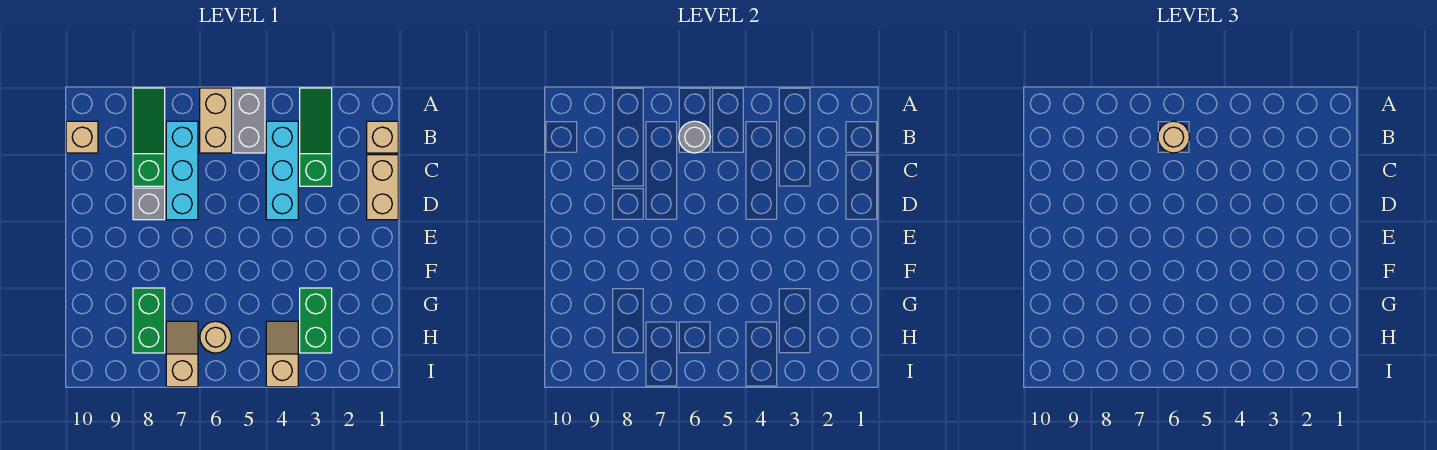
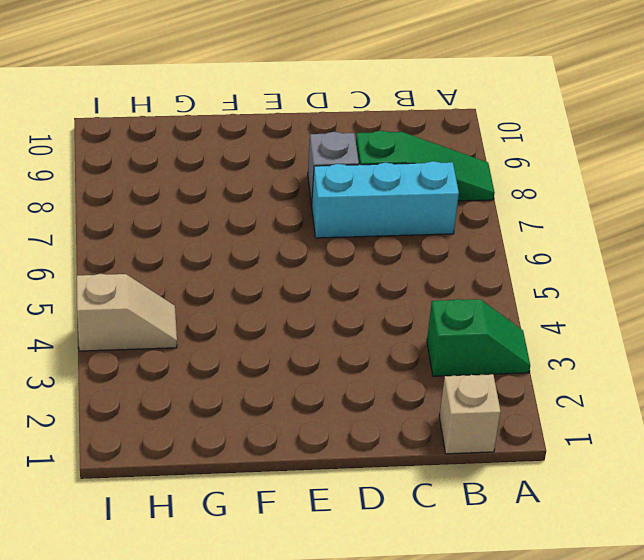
green 1x2 slope [427,299,530,376] -> green 1x3 slope [300,88,332,186]
none -> grey 1x2 brick [233,88,265,153]
none -> tan 1x2 brick [200,88,232,153]
none -> cyan 1x3 brick [266,121,298,220]

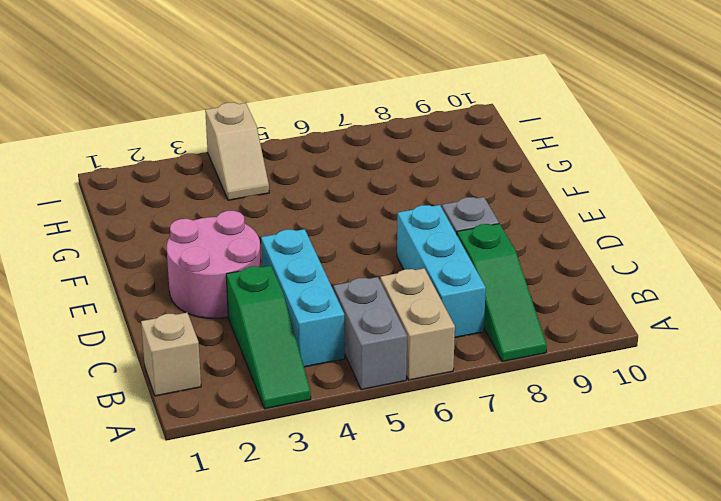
pink 2x2 round brick [167,211,261,319] -> none
none -> tan 1x1 brick [66,121,98,153]
none -> tan 1x2 brick [367,155,398,220]
none -> green 1x2 brick [300,288,332,353]

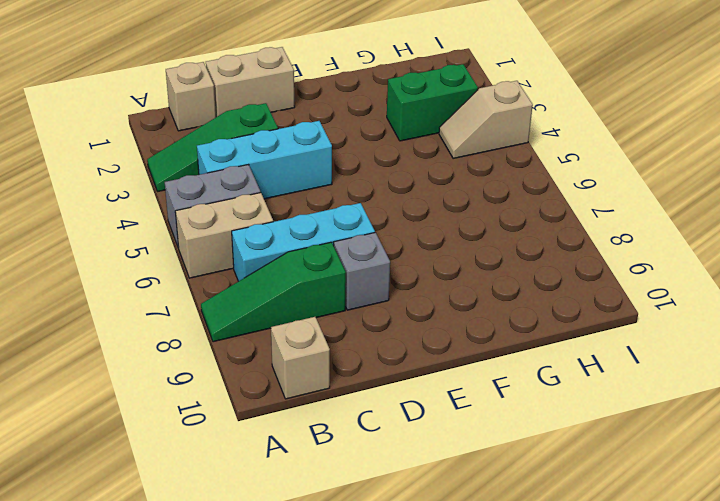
none -> green 1x2 brick [133,288,165,353]
none -> tan 1x1 round brick [200,321,231,353]
none -> tan 1x2 slope [166,321,198,387]

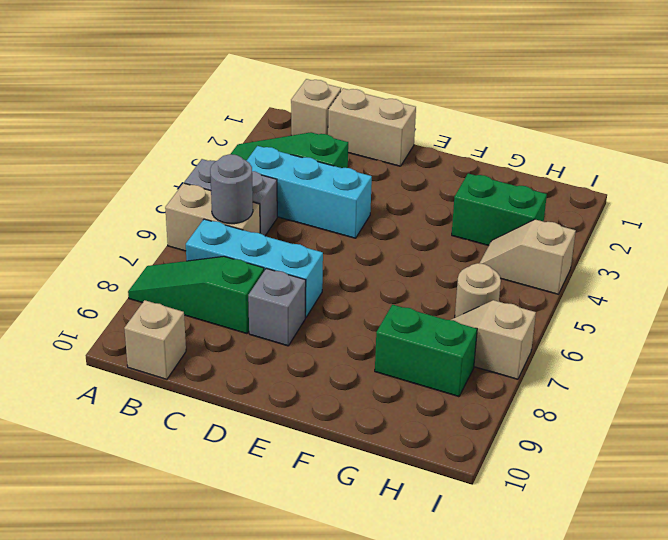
none -> tan 1x1 round brick [1158,121,1189,153]

